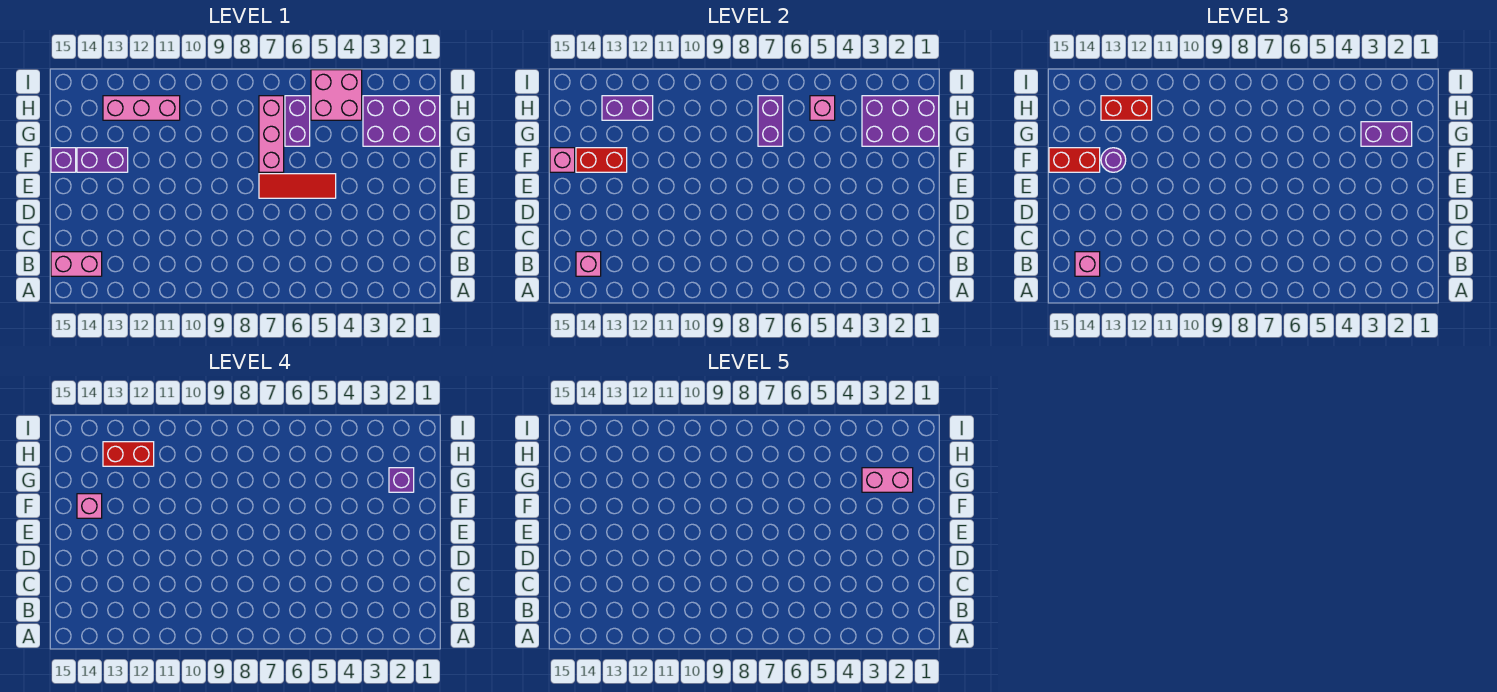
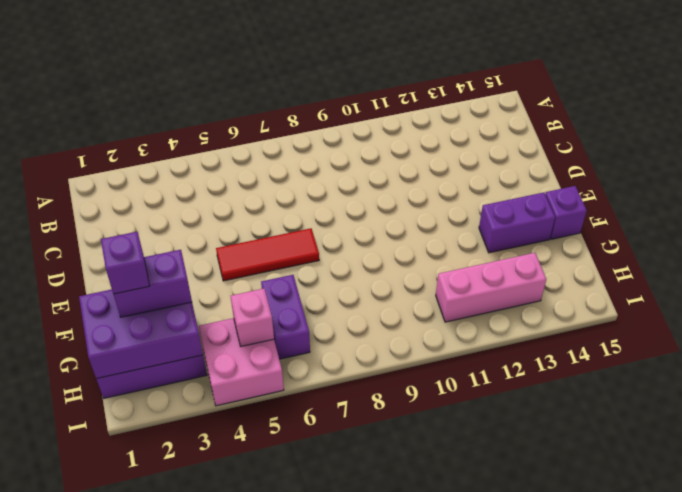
none -> pink 1x2 brick [51,252,102,276]
none -> pink 1x3 brick [259,96,284,172]
none -> pink 1x1 brick [576,252,601,276]

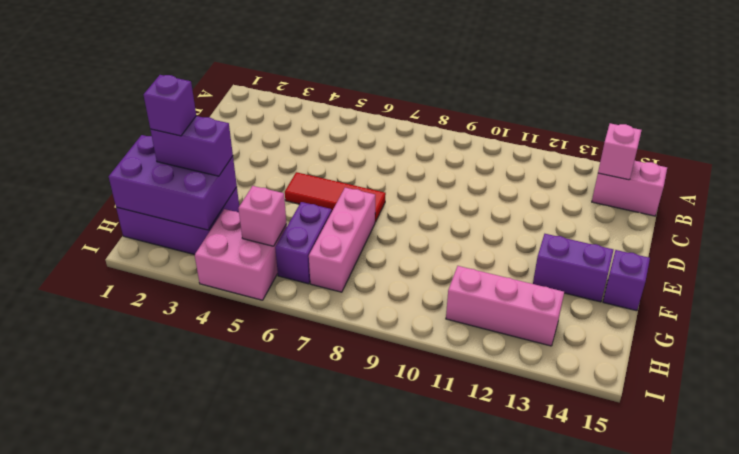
none -> red 1x2 brick [576,148,627,172]
none -> pink 1x1 brick [550,148,575,172]
none -> purple 1x2 brick [758,96,783,146]

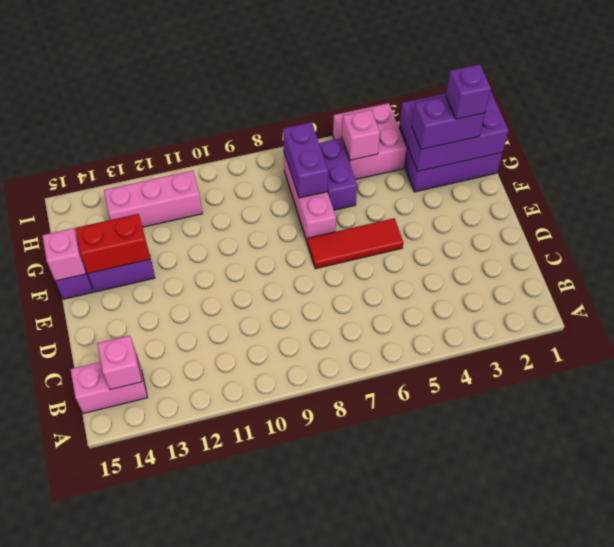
none -> purple 1x2 brick [602,96,653,120]
none -> pink 1x1 brick [1075,252,1100,276]
none -> purple 1x1 round brick [1101,148,1126,172]

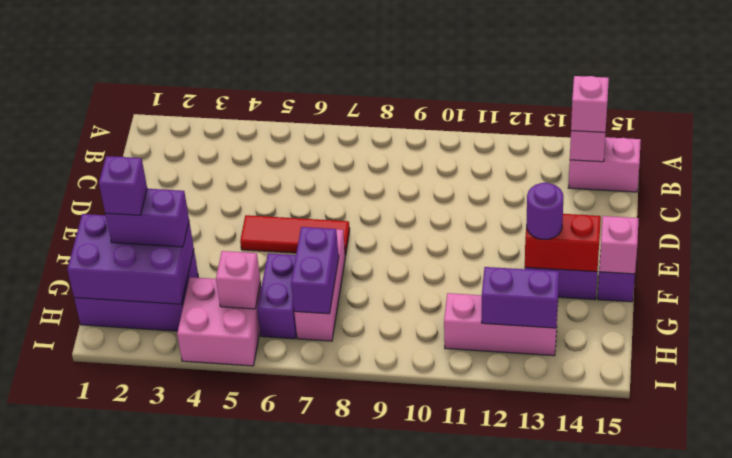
none -> red 1x2 brick [1049,148,1100,172]
none -> red 1x2 brick [1101,96,1152,120]
none -> pink 1x1 brick [77,494,102,518]

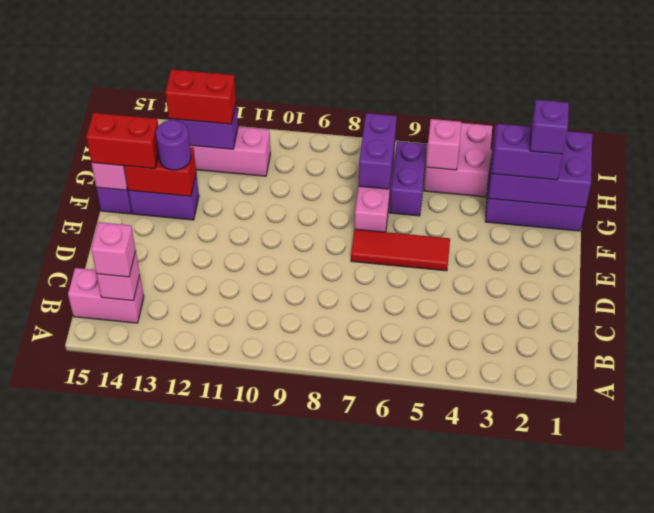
none -> pink 1x1 brick [77,494,102,518]
none -> red 1x2 brick [103,442,154,466]
none -> pink 1x2 brick [862,468,913,492]

